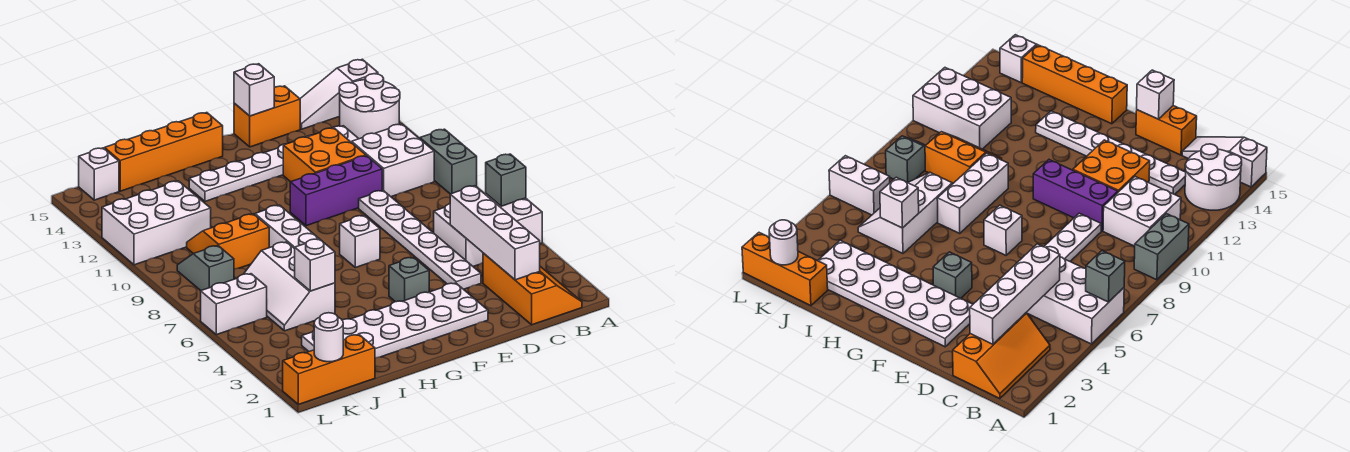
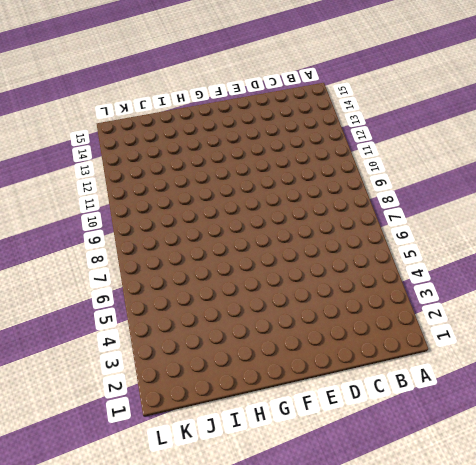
none -> white 2x3 brick [434,193,542,266]
none -> grey 1x2 brick [420,129,477,194]
none -> white 2x2 round brick [339,74,400,139]

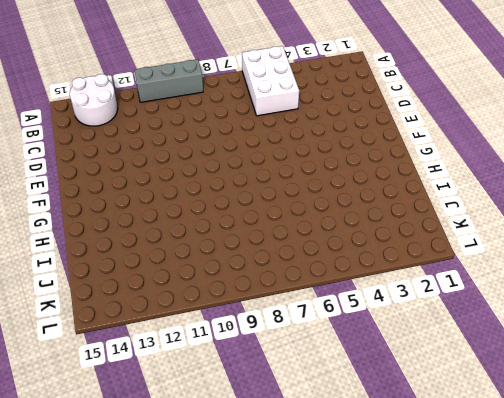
grey 1x3 brick [134,59,203,102] -> grey 1x2 brick [420,129,477,194]
none -> white 1x3 slope [300,59,378,129]
none -> orange 2x3 slope [483,253,582,325]
none -> white 2x2 brick [352,124,434,197]

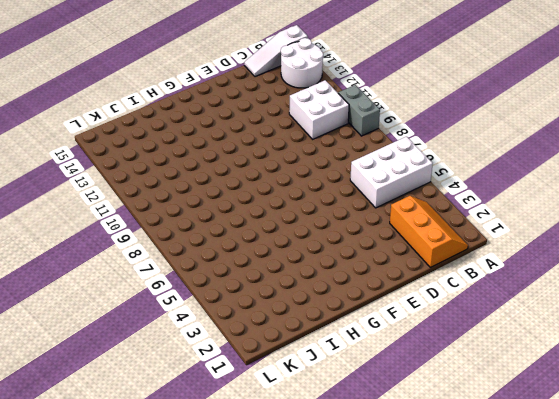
none -> white 1x6 plate [189,126,359,201]
none -> white 1x6 plate [359,190,481,289]
none -> purple 1x3 brick [290,156,382,226]

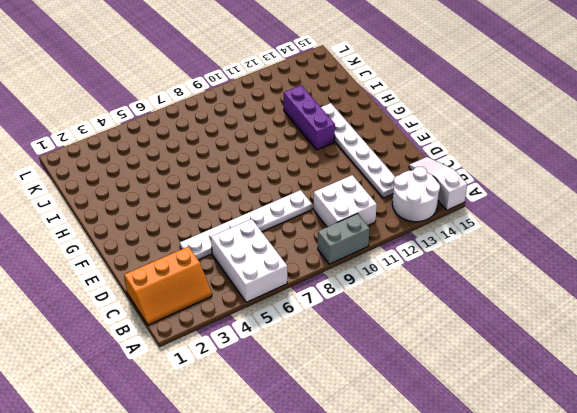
purple 1x3 brick [284,85,335,150] -> purple 1x3 brick moved to [290,156,382,226]
none -> orange 2x2 brick [283,128,366,182]
none -> orange 1x2 brick [234,86,300,147]
none -> white 2x6 plate [302,283,488,358]

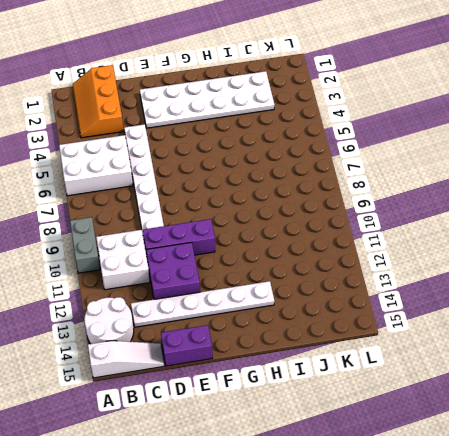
purple 2x2 brick [146,242,200,299] -> orange 2x2 brick [283,128,366,182]
purple 1x2 brick [161,325,212,366] -> orange 1x2 brick [234,86,300,147]
none -> grey 1x1 brick [389,257,429,302]
none -> white 1x1 brick [340,215,380,268]
none -> orange 1x4 brick [105,113,223,191]

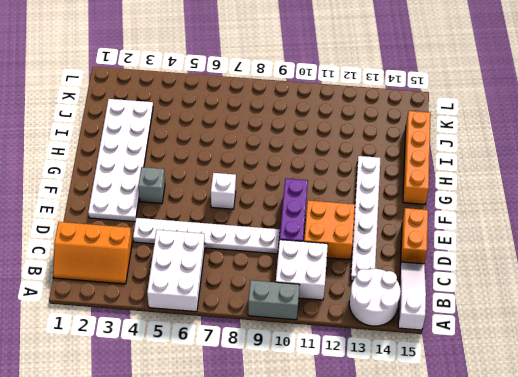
none -> white 1x3 brick [255,205,319,249]
none -> white 2x3 slope [244,242,335,331]
none -> orange 2x2 slope [187,214,269,269]

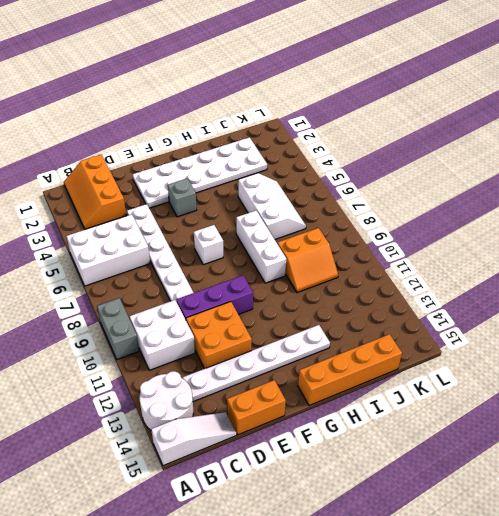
none -> orange 1x3 brick [283,335,375,404]
none -> white 2x3 brick [102,181,211,265]
none -> white 1x2 brick [201,274,267,335]

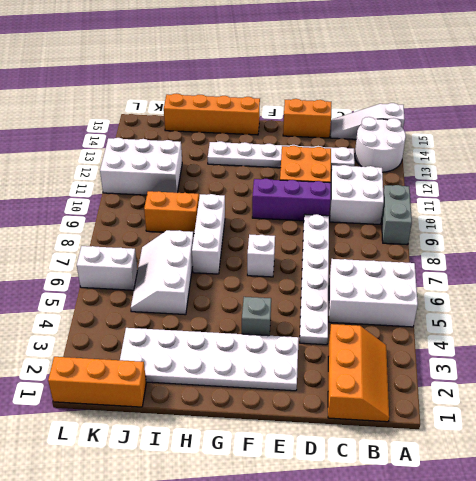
none -> grey 1x2 slope [177,245,234,291]
none -> white 1x1 brick [79,148,119,200]
none -> grey 1x1 brick [486,154,526,206]

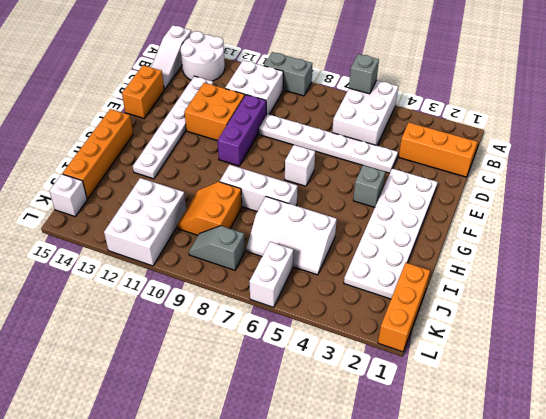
none -> white 1x4 brick [450,186,540,280]
none -> white 1x1 brick [234,64,274,116]
none -> white 1x1 brick [295,239,335,291]

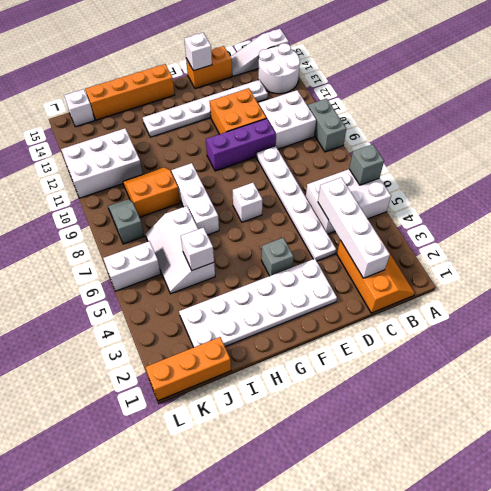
none -> white 1x1 round brick [314,313,343,362]

